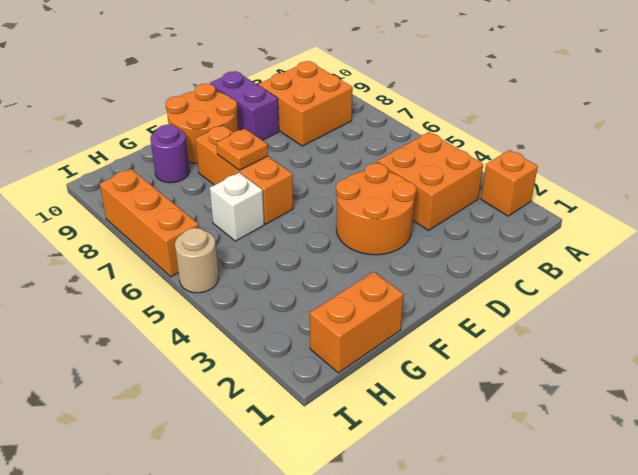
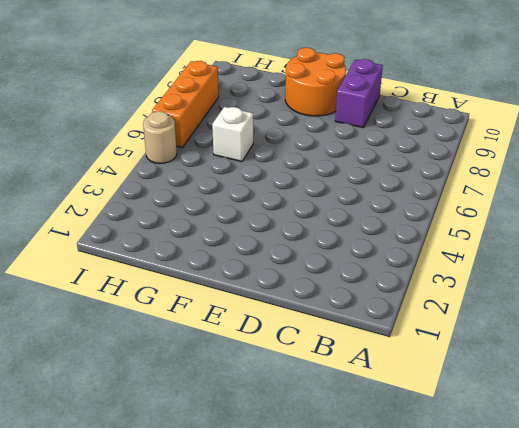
none -> orange 1x1 brick [481,150,538,216]
none -> orange 2x2 brick [378,132,483,230]
none -> orange 2x2 brick [258,61,353,146]

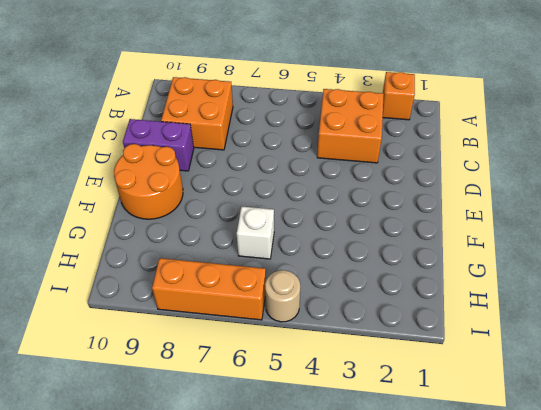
none -> orange 2x2 round brick [336,163,416,255]
none -> orange 1x3 brick [195,125,293,224]
none -> orange 1x2 brick [310,272,404,373]

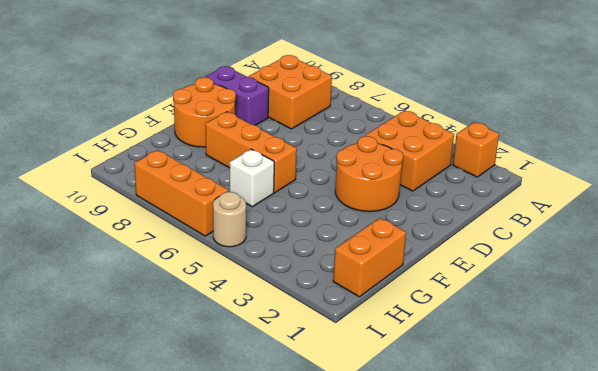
none -> purple 1x1 round brick [150,125,190,183]
none -> orange 1x1 plate [216,129,268,170]

